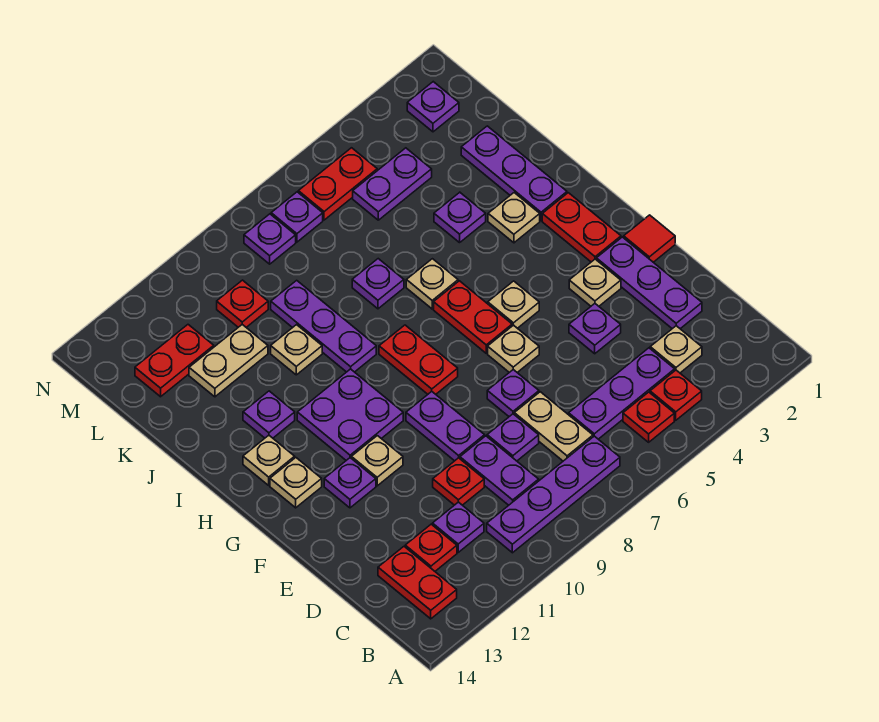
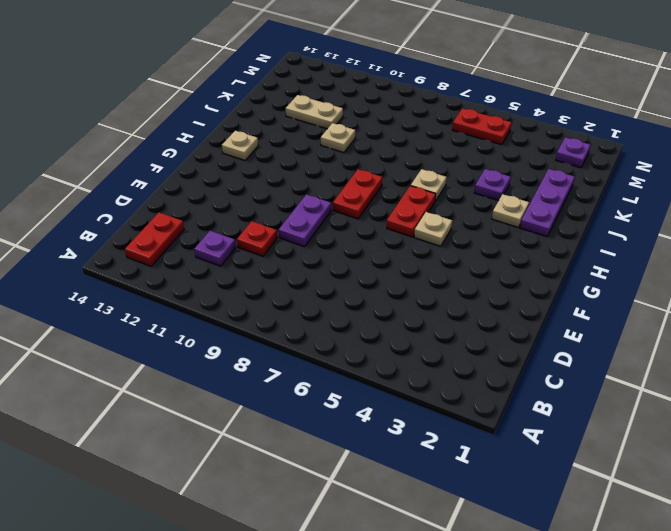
none -> red 1x1 plate [650,370,702,420]
none -> red 1x1 plate [623,392,674,442]
none -> purple 1x4 plate [487,436,620,553]
none -> tan 1x1 plate [650,326,702,373]

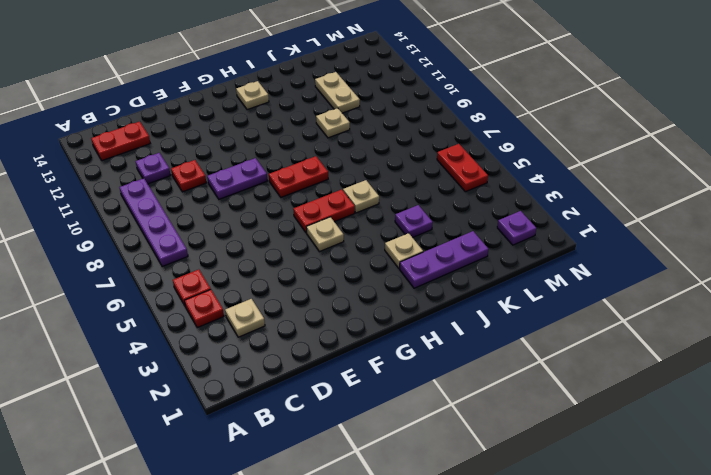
none -> purple 1x3 plate [569,348,675,439]
none -> tan 1x2 plate [514,392,593,461]
none -> purple 1x2 plate [460,436,539,505]
none -> red 1x1 plate [405,524,457,571]

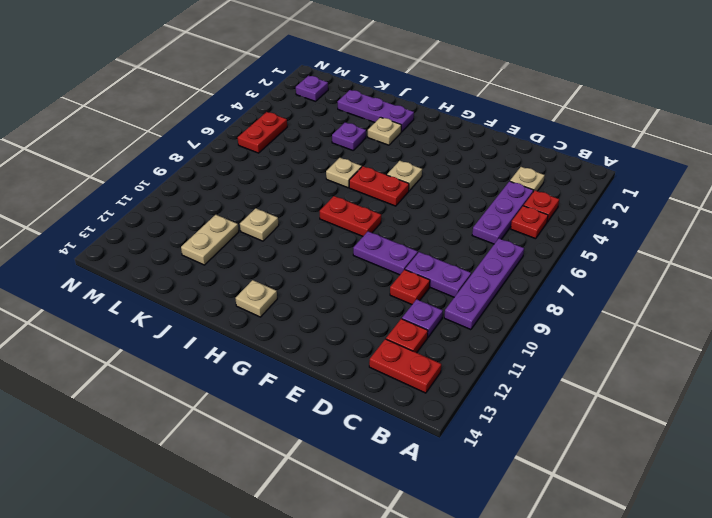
none -> tan 1x2 plate [514,392,593,461]
none -> purple 1x3 plate [596,237,702,329]
none -> purple 1x1 plate [487,414,539,461]
none -> purple 1x1 plate [569,304,621,354]

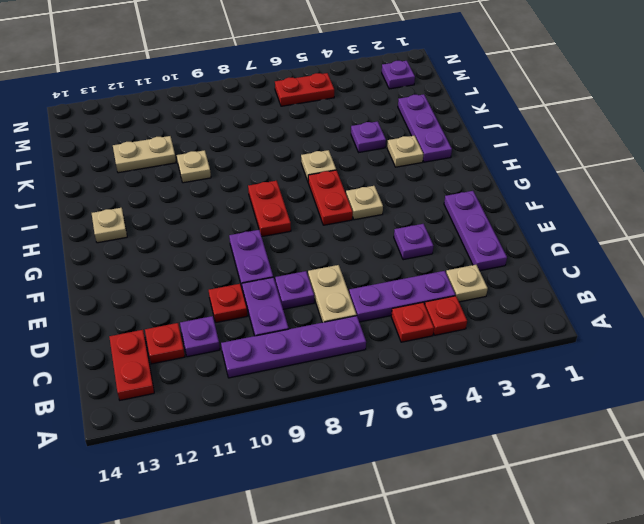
none -> purple 1x1 plate [487,370,539,417]
none -> red 1x1 tile [624,215,675,262]
none -> tan 1x1 plate [569,259,621,306]
none -> tan 1x1 plate [488,325,539,372]

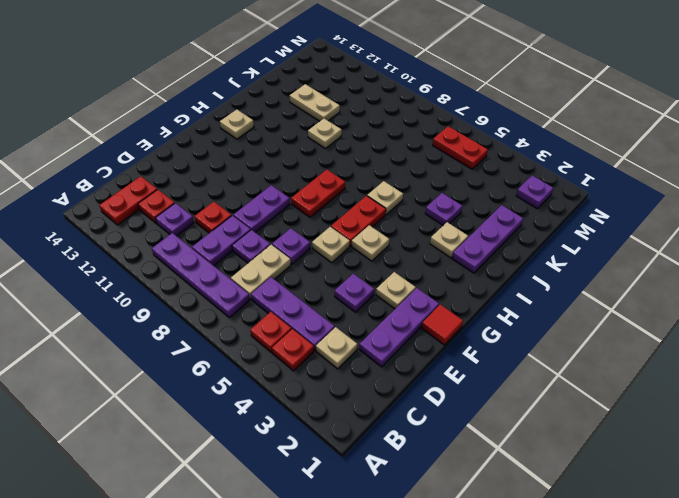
none -> tan 1x1 plate [351,436,403,486]
none -> purple 1x1 plate [324,458,376,508]
none -> red 1x2 plate [542,193,621,262]
none -> purple 2x2 plate [297,369,403,460]

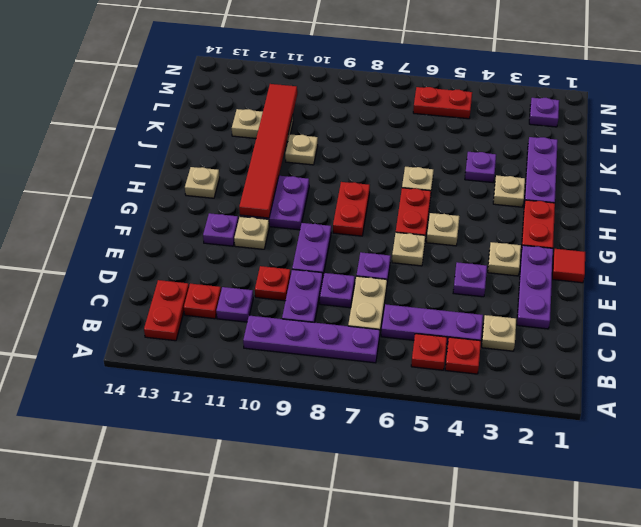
red 1x6 tile [239,84,297,218] -> none
none -> tan 1x1 plate [270,458,322,508]
none -> purple 1x3 plate [271,280,376,372]
none -> purple 1x1 plate [243,391,295,438]
none -> purple 1x1 plate [352,259,404,309]

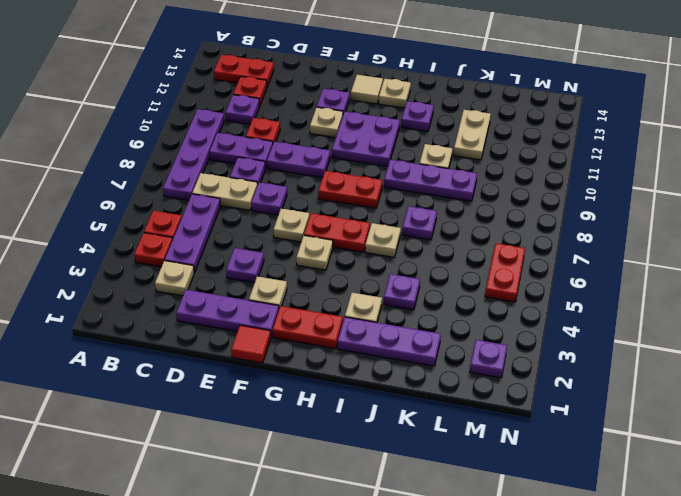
tan 1x1 tile [351,75,383,104] -> tan 1x1 plate [270,458,322,508]
none -> purple 1x2 plate [353,148,432,220]
none -> red 1x1 plate [217,280,268,327]
none -> red 1x2 plate [135,325,214,397]
none -> purple 1x1 plate [271,192,323,242]

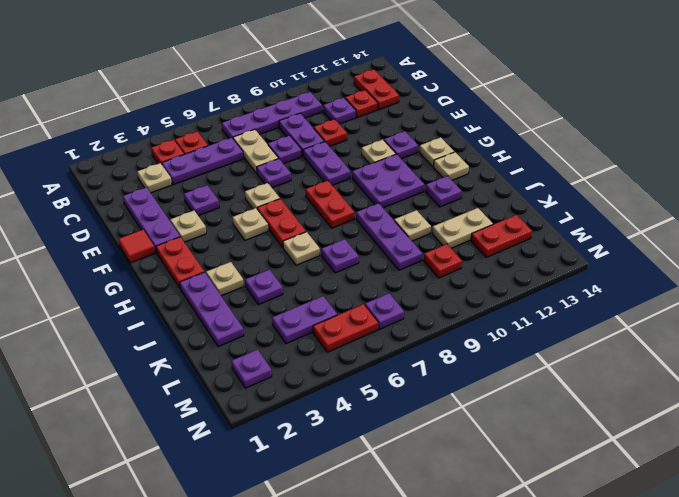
none -> purple 1x1 plate [244,214,296,264]

